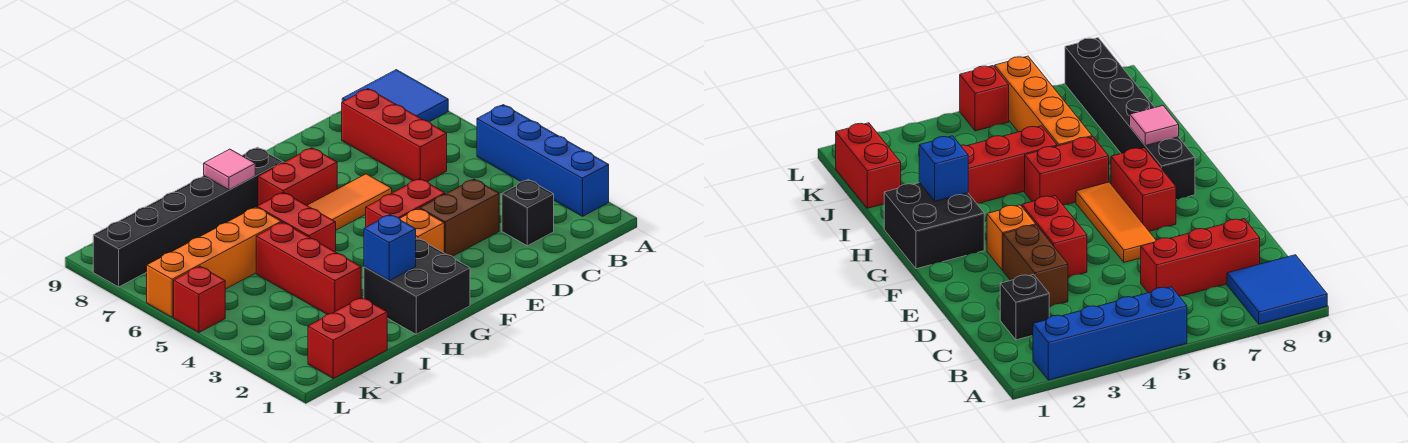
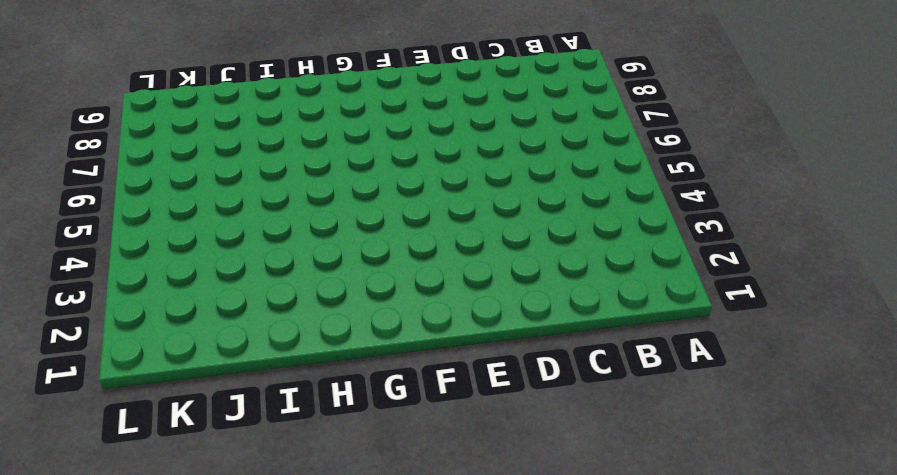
none -> blue 1x4 brick [477,105,609,216]
none -> blue 2x2 tile [342,70,448,122]
none -> black 1x1 brick [502,180,554,246]

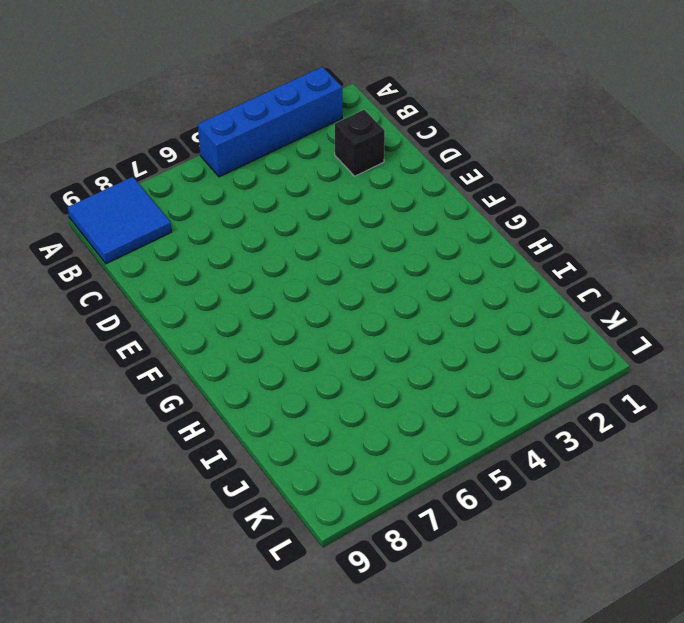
none -> red 1x3 brick [342,89,447,182]
none -> brown 1x2 brick [420,179,499,256]
none -> red 1x2 brick [366,179,445,227]

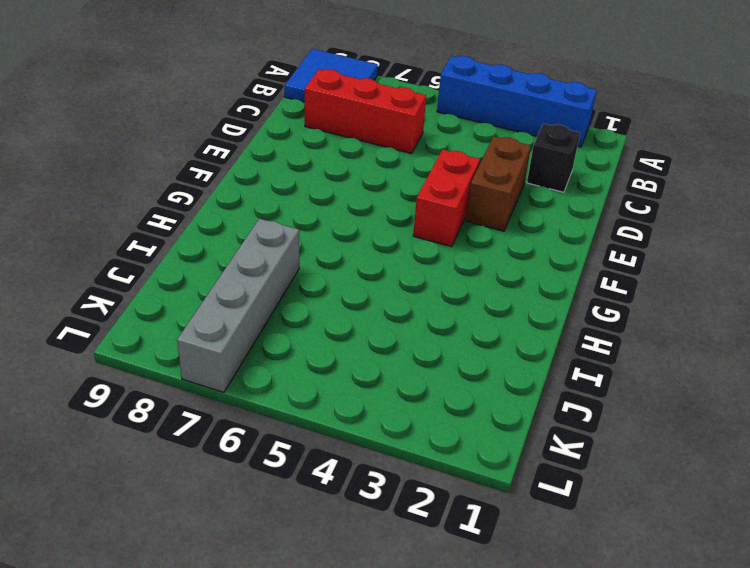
grey 1x4 brick [177,219,299,392] -> none
none -> orange 1x3 tile [307,174,392,230]
none -> orange 1x1 brick [400,208,444,253]
none -> red 1x2 brick [258,148,337,205]

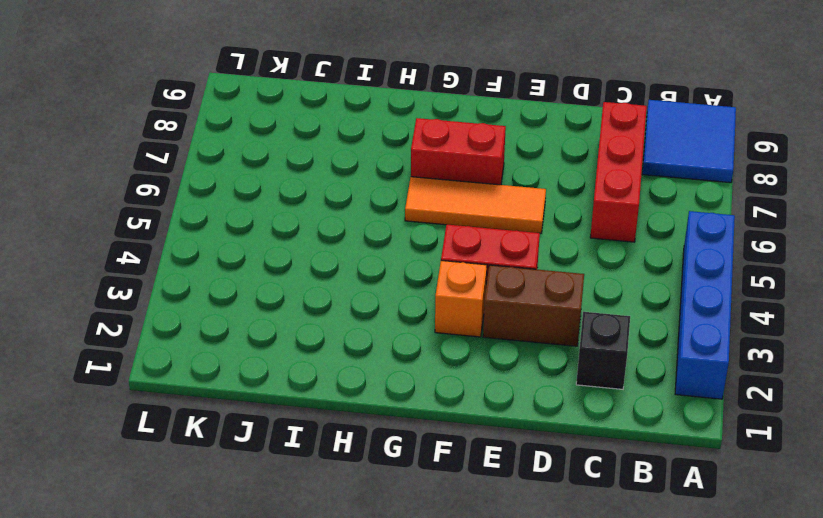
none -> black 2x2 brick [364,238,470,334]
none -> black 1x6 brick [93,147,283,287]
none -> red 1x2 brick [257,192,336,252]

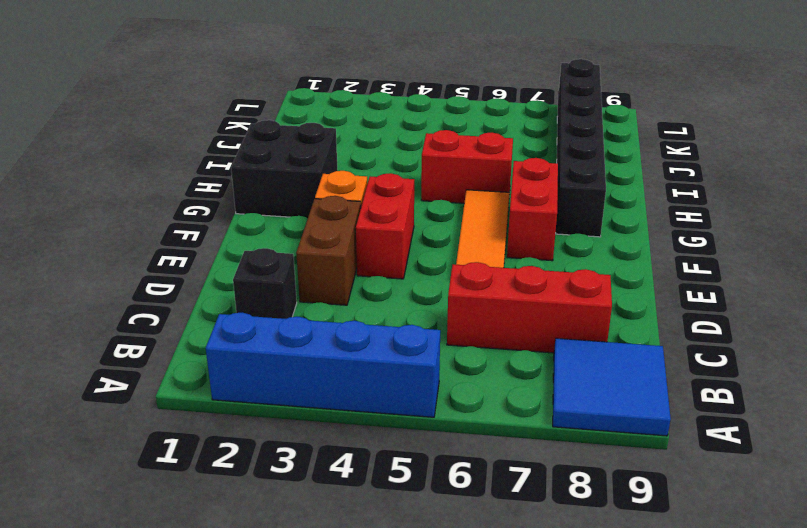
none -> red 1x3 brick [256,222,361,314]
none -> orange 1x4 brick [147,207,281,317]
none -> red 1x2 brick [308,297,387,378]

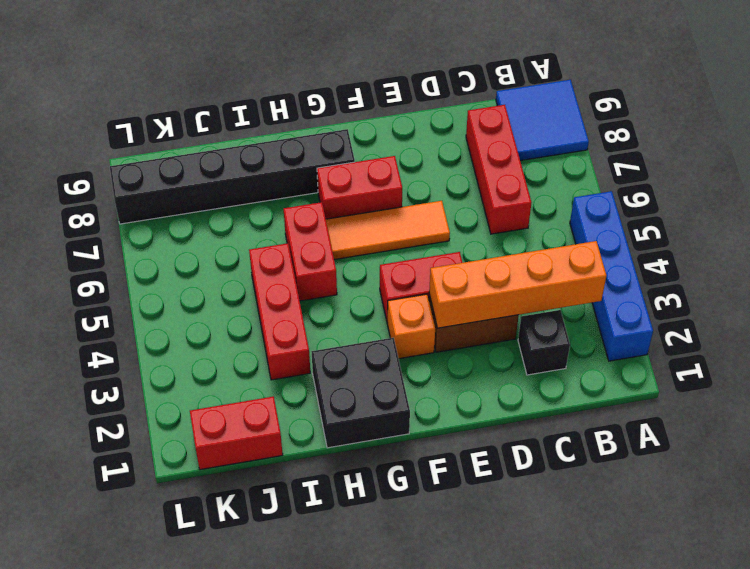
orange 1x4 brick [429,241,607,328] -> orange 1x4 brick moved to [147,207,281,317]
none -> red 1x1 brick [174,266,225,332]
none -> blue 1x1 brick [364,215,416,281]
none -> pink 1x1 tile [204,149,255,190]

